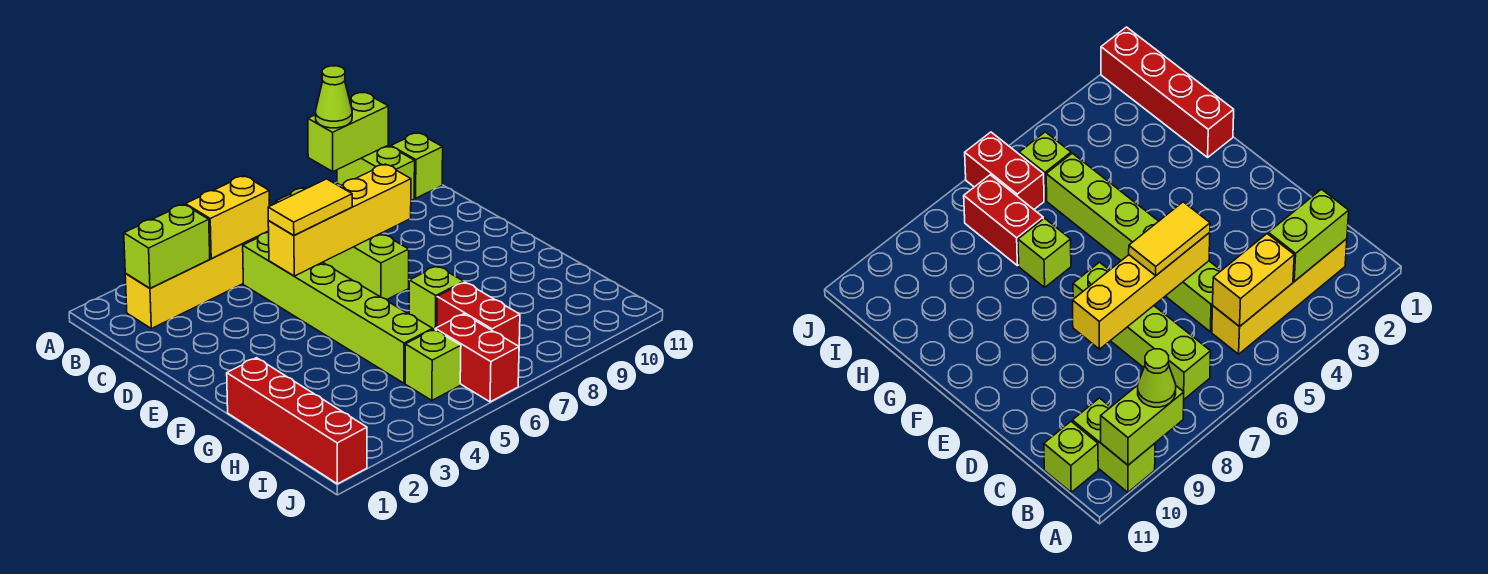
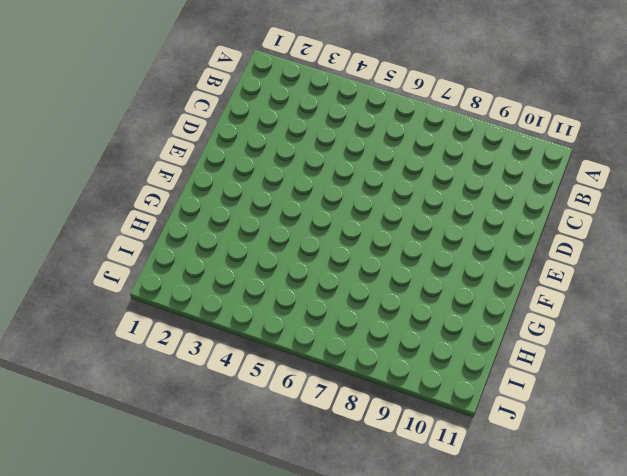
none -> lime 1x2 brick [337,146,415,201]
none -> yellow 1x4 brick [125,231,269,329]
none -> lime 1x4 brick [276,188,409,299]

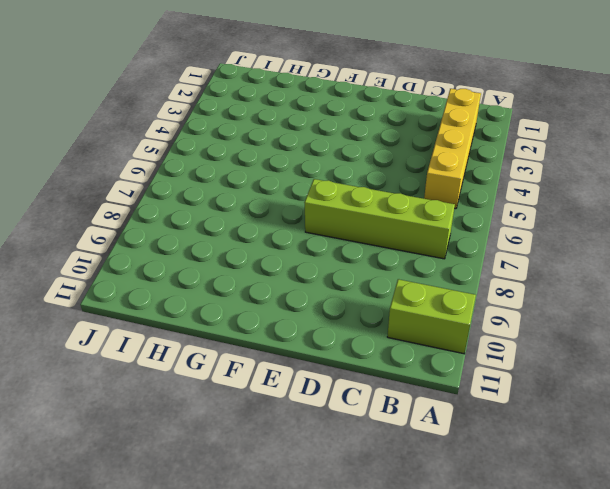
none -> lime 1x1 brick [391,133,443,198]
none -> lime 1x6 brick [243,232,433,383]
none -> red 1x4 brick [227,358,367,484]

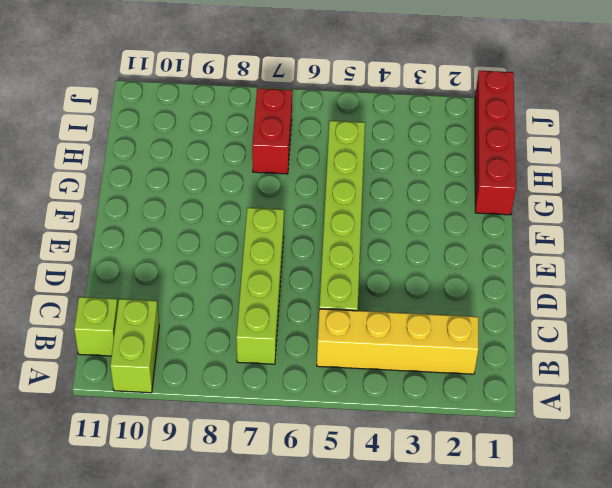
none -> lime 1x1 brick [409,266,464,329]
none -> lime 1x1 brick [405,329,461,400]
none -> red 1x2 brick [435,314,519,402]

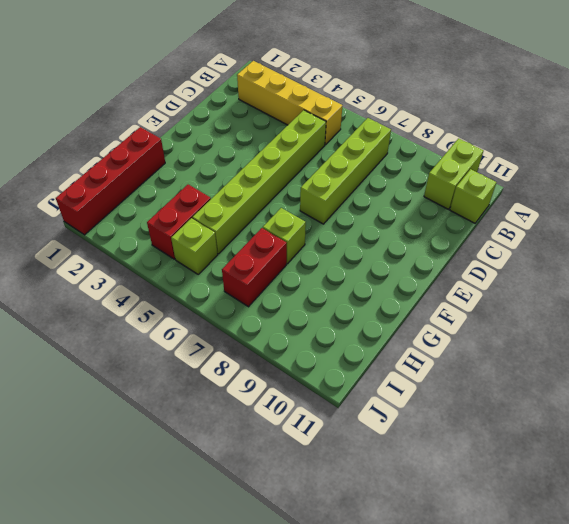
red 1x2 brick [147,185,211,259] -> red 1x2 brick moved to [435,314,519,402]
none -> lime 1x2 brick [308,92,388,172]
none -> lime 1x2 brick [124,204,210,288]
none -> yellow 1x2 brick [185,176,269,258]

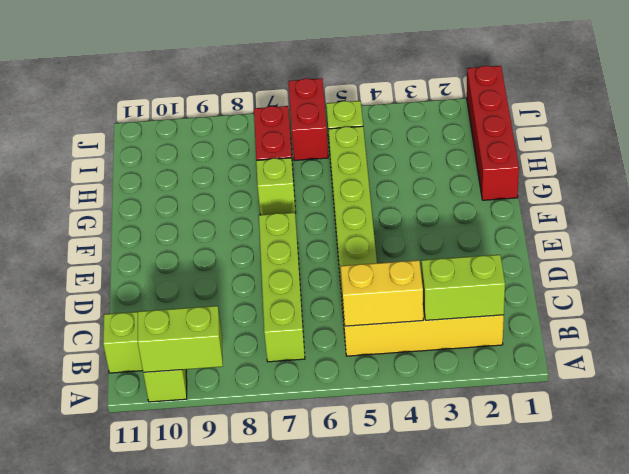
none -> yellow 1x4 brick [268,164,411,276]
none -> lime 1x1 cone [315,66,352,128]
none -> yellow 1x2 tile [268,179,352,235]

